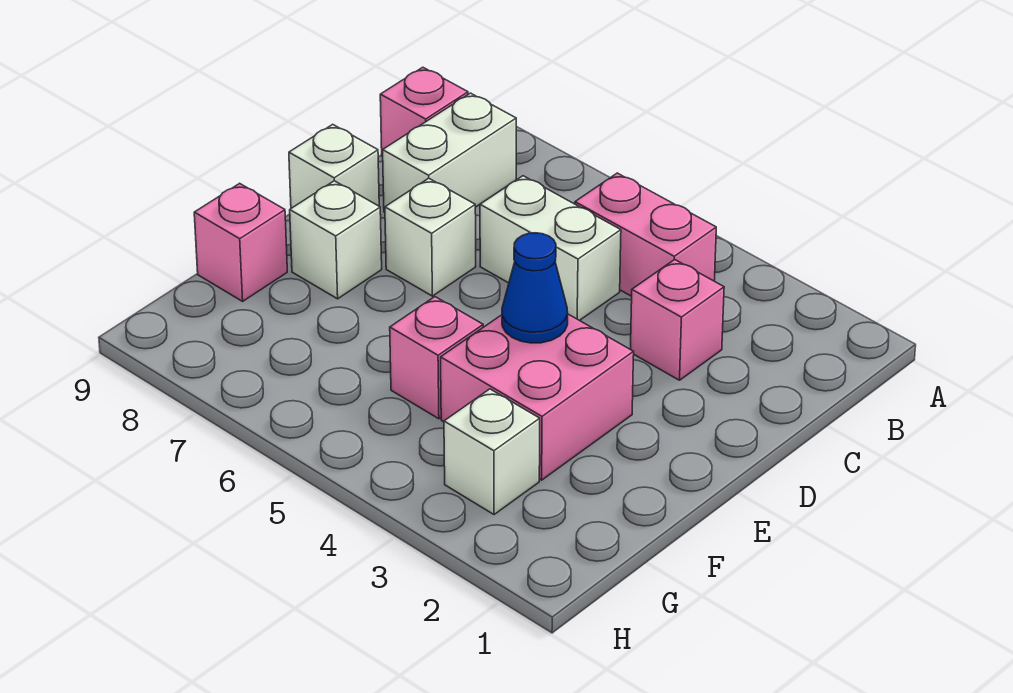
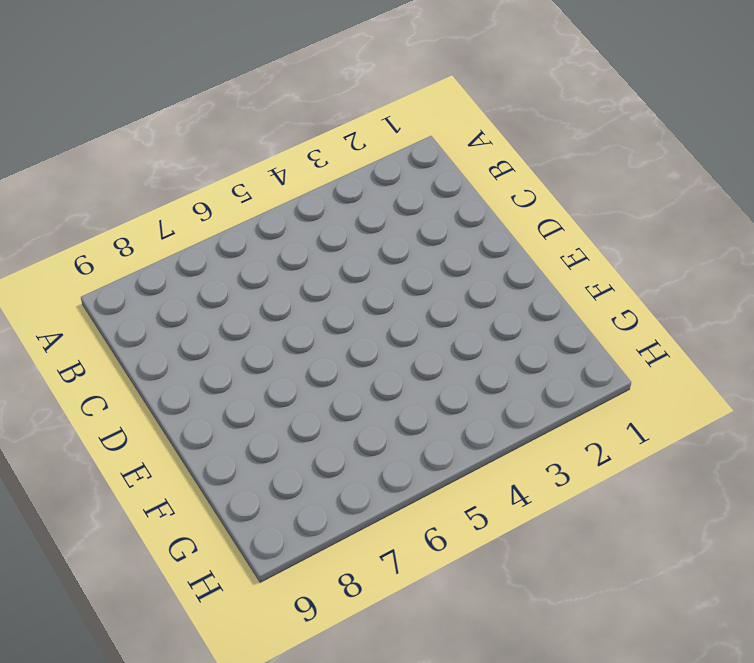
none -> pink 1x2 brick [575,173,716,296]
none -> white 1x2 brick [383,93,516,212]
none -> pink 1x1 brick [380,67,468,157]

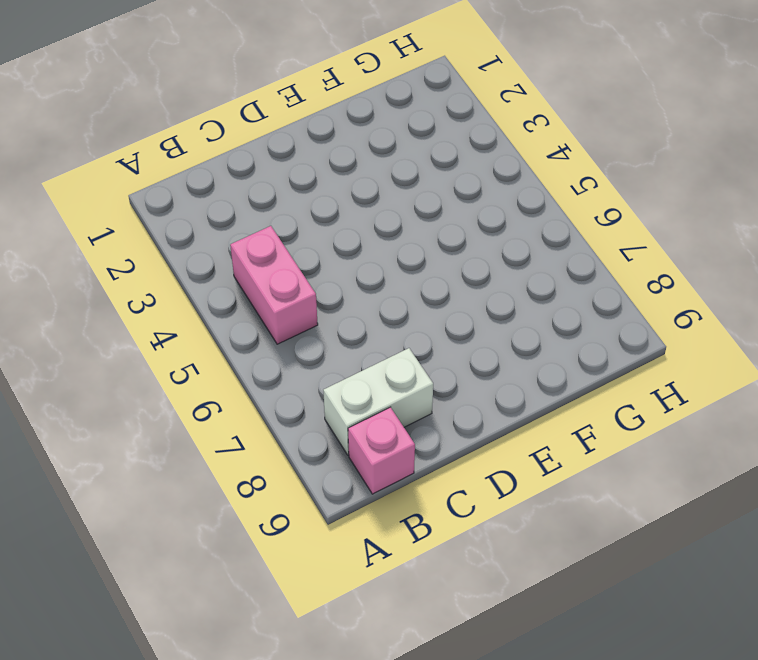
none -> pink 1x1 brick [630,260,724,380]
none -> white 1x2 brick [480,176,621,321]
none -> white 1x1 brick [385,178,476,296]

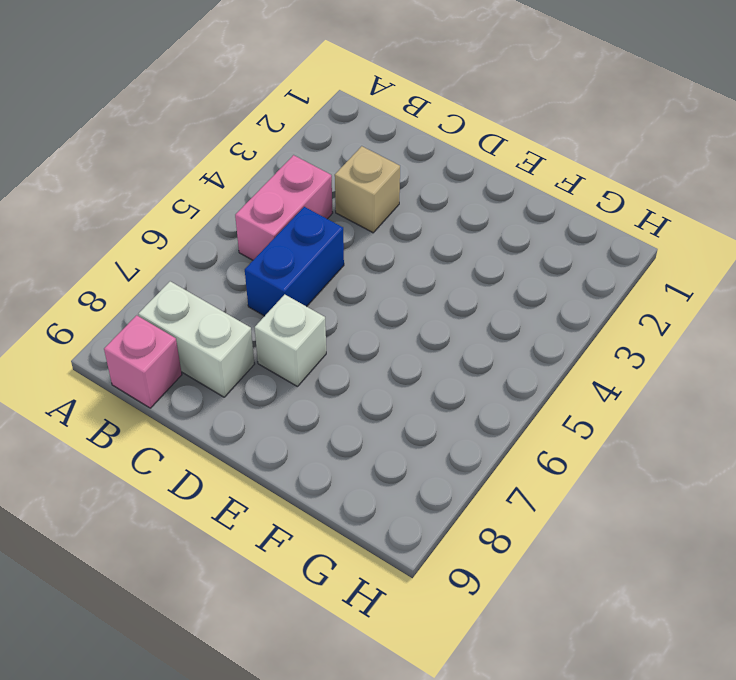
tan 1x1 brick [335,146,400,233] -> pink 1x1 brick [630,260,724,380]
blue 1x2 brick [245,207,344,316] -> white 1x2 brick [480,176,621,321]
none -> white 1x1 brick [289,124,379,208]
none -> pink 2x2 brick [441,314,634,480]
none -> white 1x1 brick [290,181,382,299]

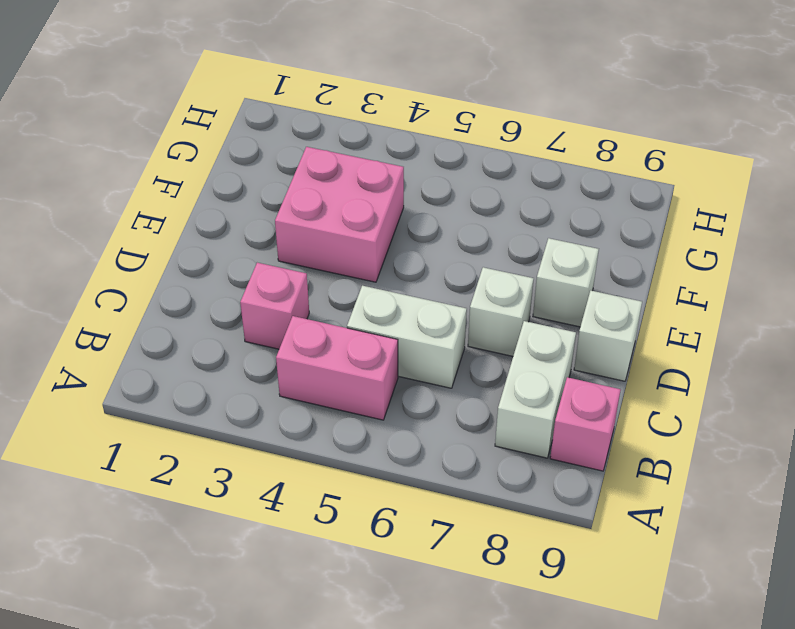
none -> pink 1x1 brick [390,297,483,419]
none -> pink 1x1 brick [194,183,287,301]
none -> white 1x1 brick [444,389,540,514]

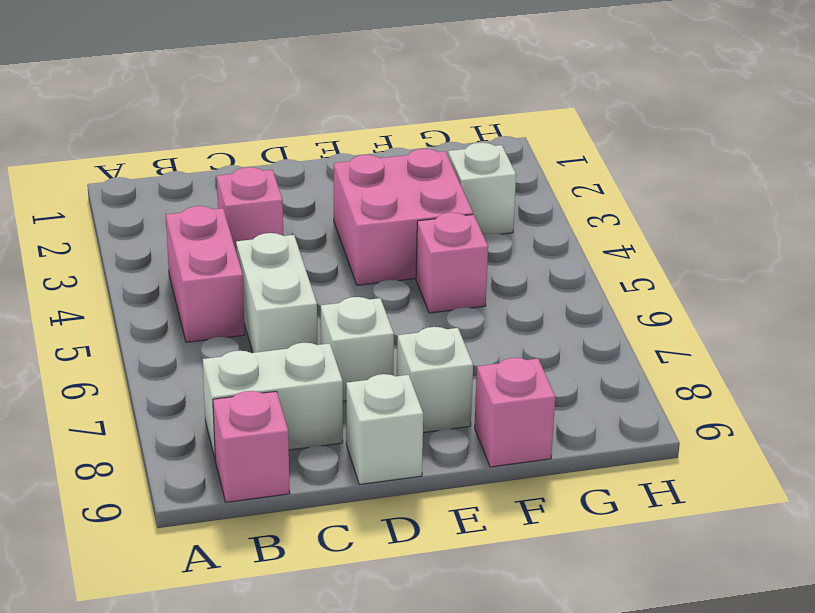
none -> blue 1x1 cone [502,233,568,343]

